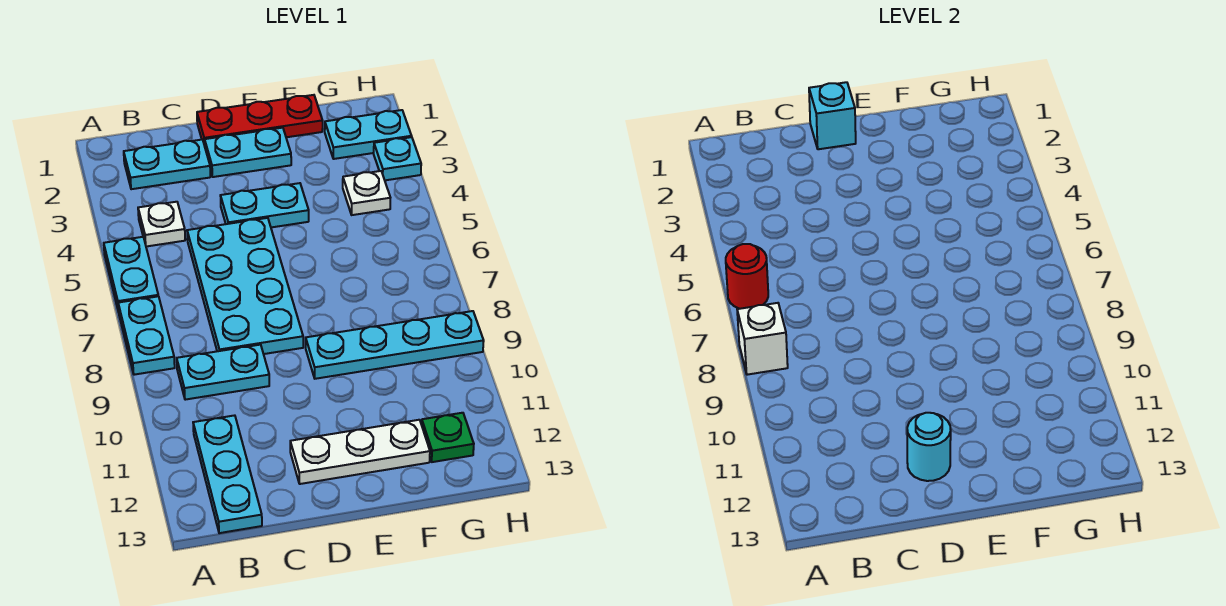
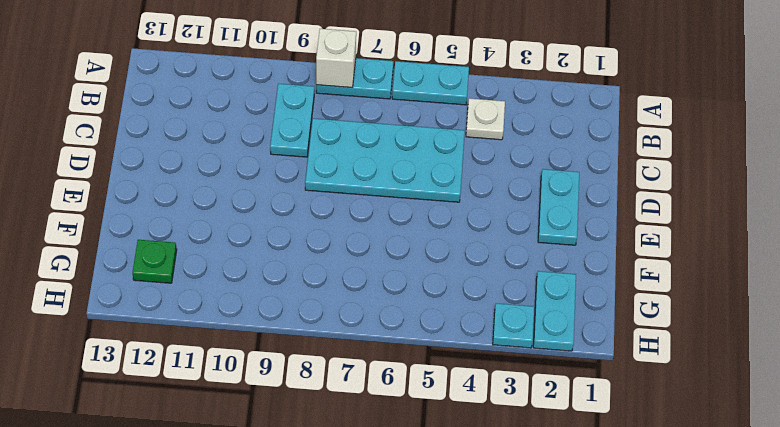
none -> cyan 1x2 plate [124,140,210,189]
none -> cyan 1x3 plate [193,415,262,533]
none -> red 1x3 plate [197,95,323,146]

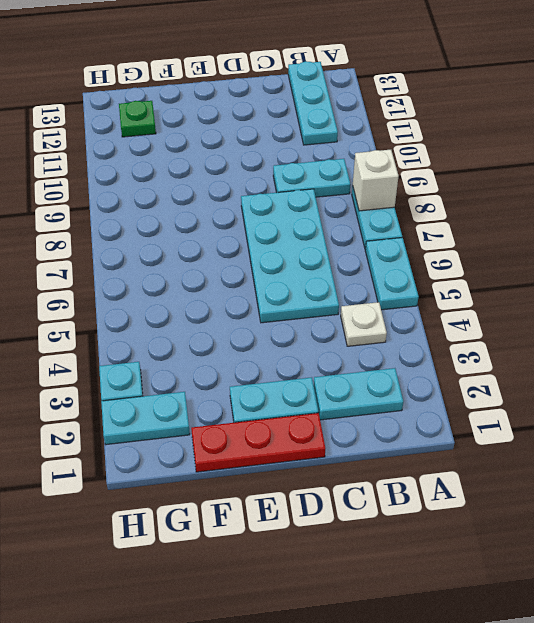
none -> cyan 1x2 plate [220,183,309,227]
none -> white 1x3 plate [290,420,430,484]
none -> cyan 1x4 plate [306,311,484,379]

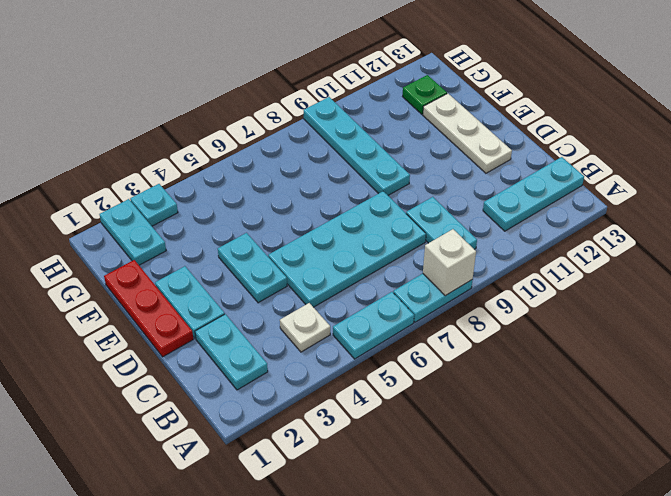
none -> white 1x1 plate [343,171,390,215]
none -> red 1x1 round brick [726,244,768,309]
none -> cyan 1x1 brick [809,82,856,149]

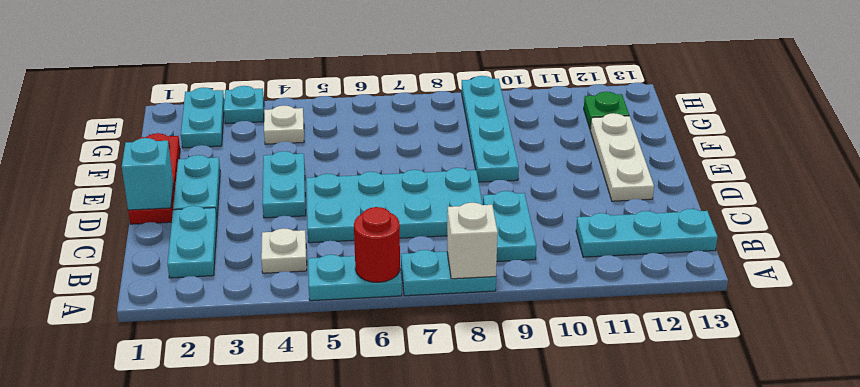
none -> cyan 1x1 round brick [907,413,951,481]

